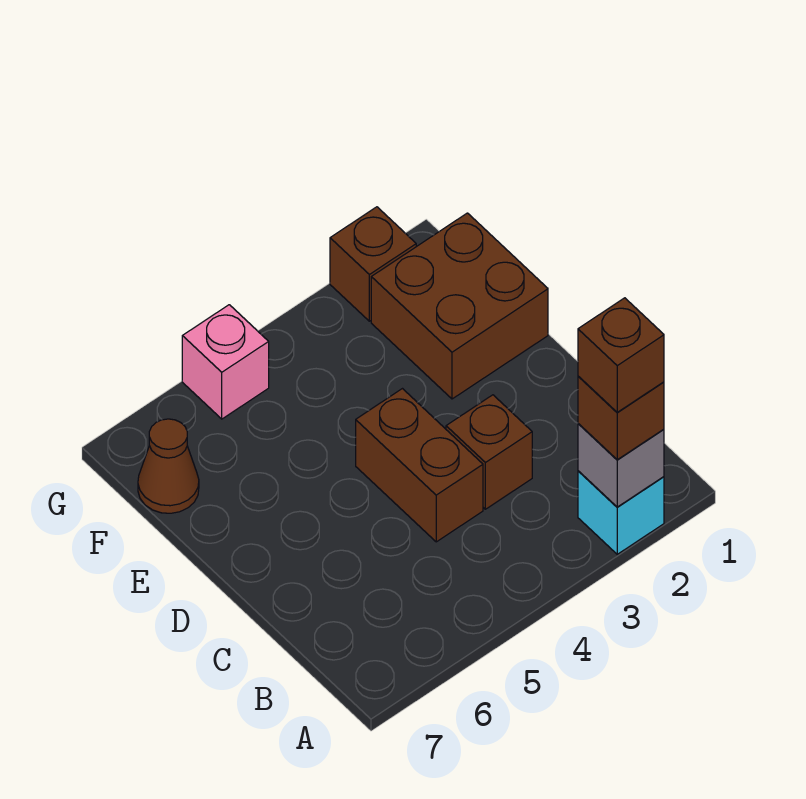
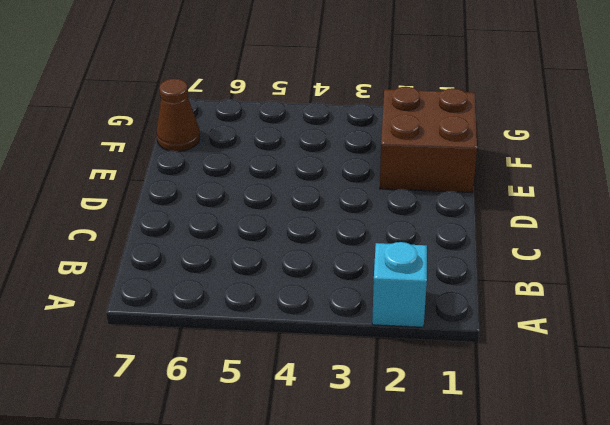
none -> brown 1x1 brick [446,395,532,509]
none -> brown 1x2 brick [356,389,483,542]

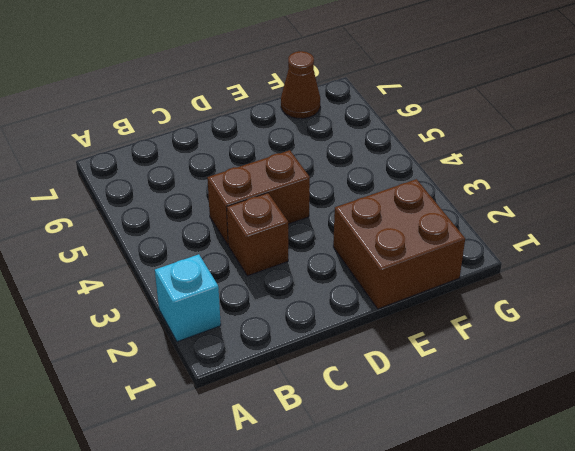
none -> brown 1x1 brick [330,207,416,321]
none -> pink 1x1 brick [182,305,269,419]

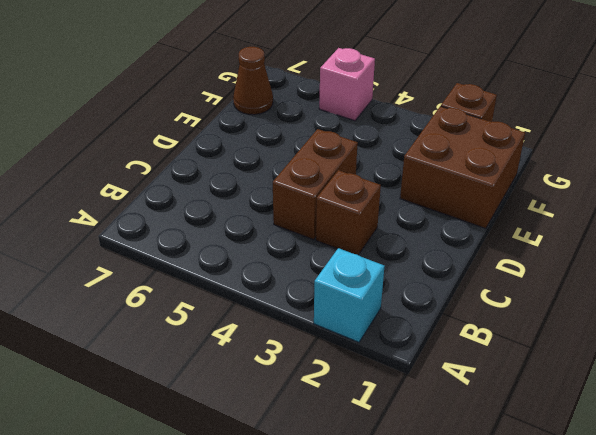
none -> grey 1x1 brick [578,424,664,507]
none -> brown 1x1 brick [578,376,664,460]

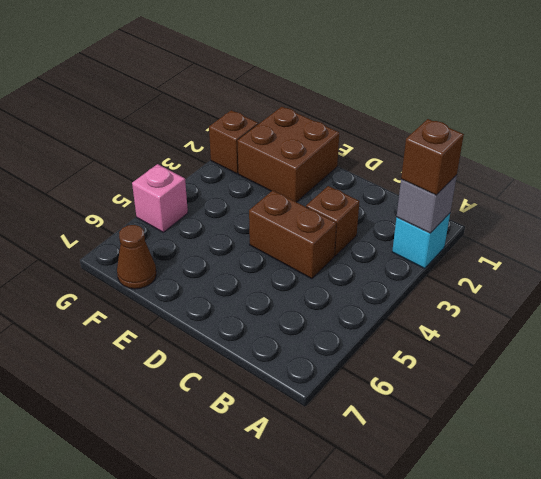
none -> brown 1x1 brick [578,298,664,412]

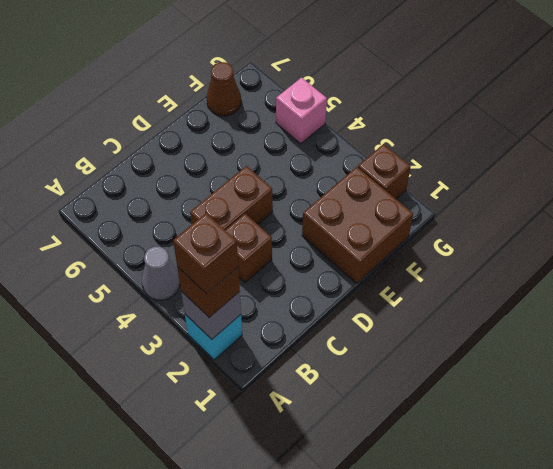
grey 1x1 cone [142,247,180,300] -> none

